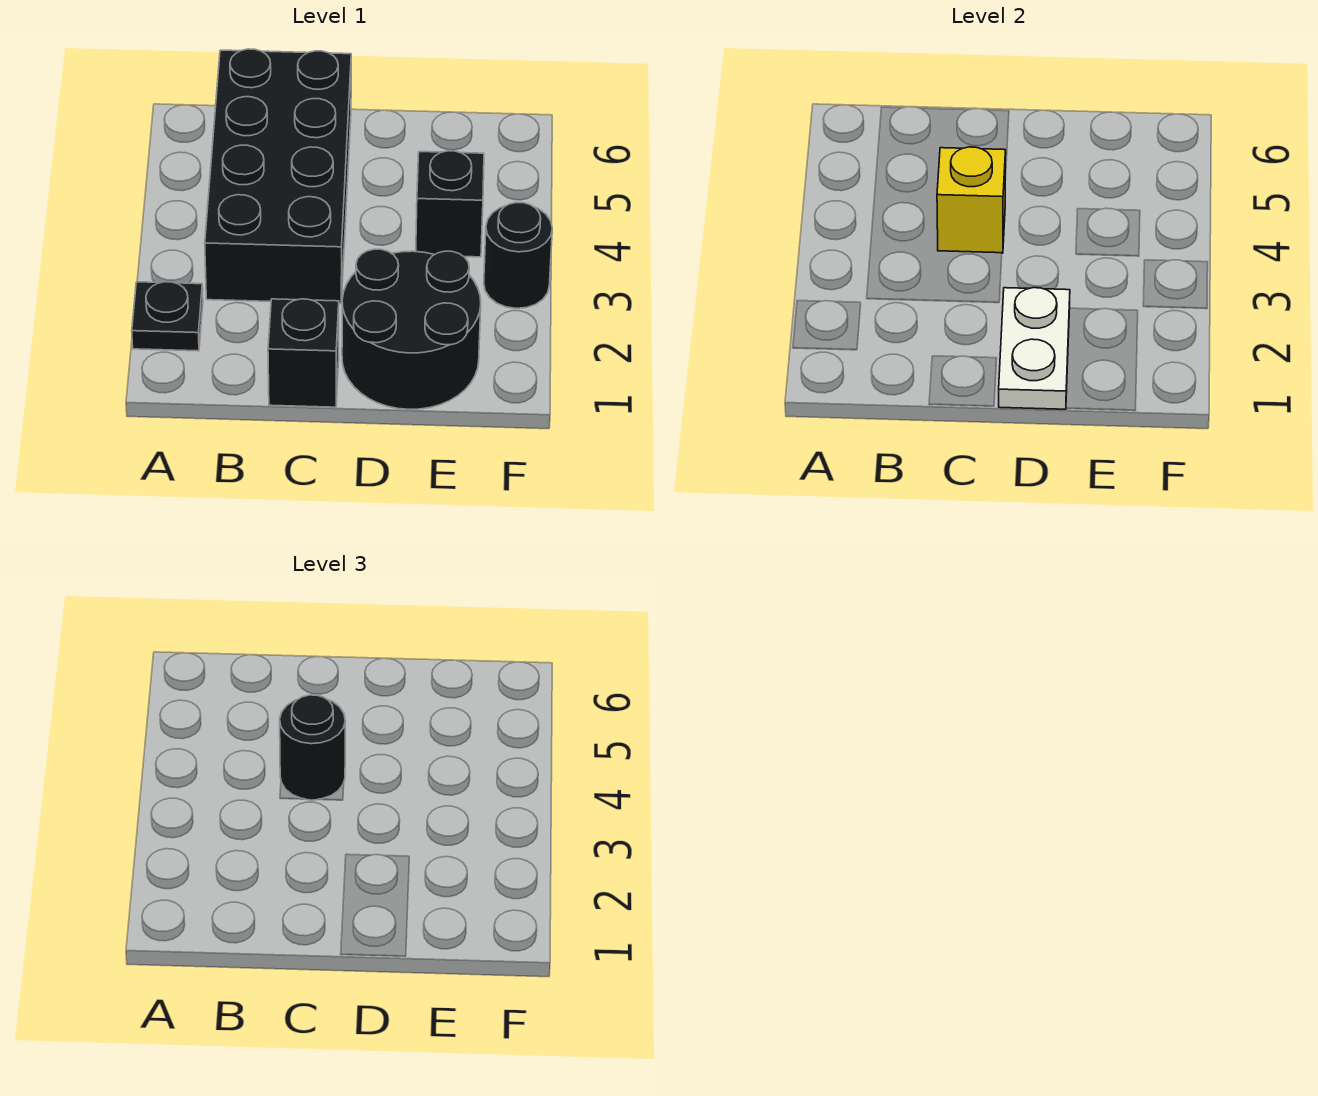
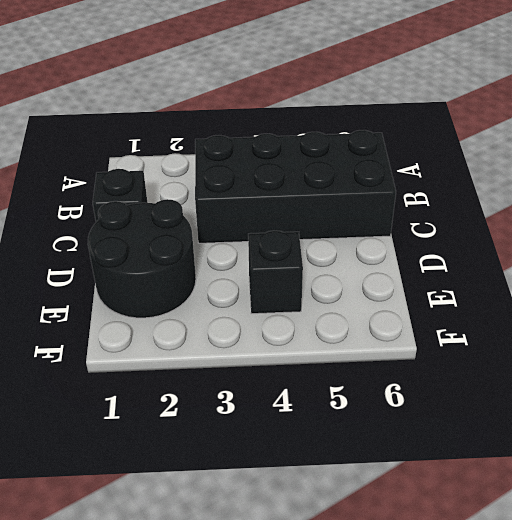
none -> black 1x1 plate [132,282,203,351]
none -> black 1x1 round brick [484,203,552,308]

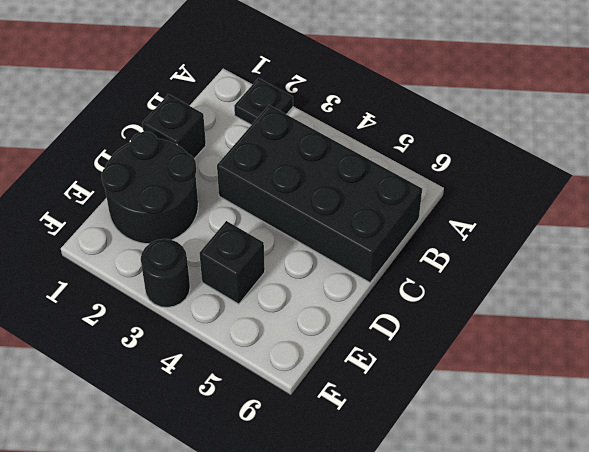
none -> yellow 1x1 brick [937,147,1006,253]
none -> white 1x2 plate [999,288,1070,409]

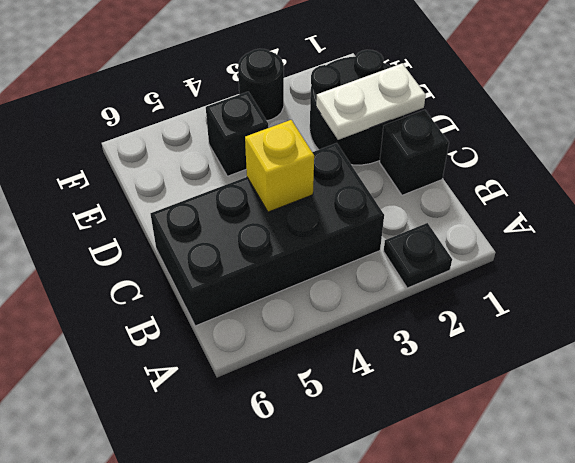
none -> black 1x1 round brick [280,695,345,800]

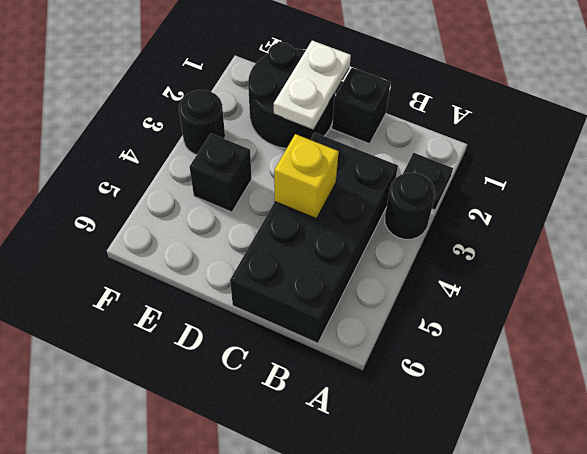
black 1x1 round brick [385,173,436,239] -> black 1x1 round brick moved to [280,695,345,800]

